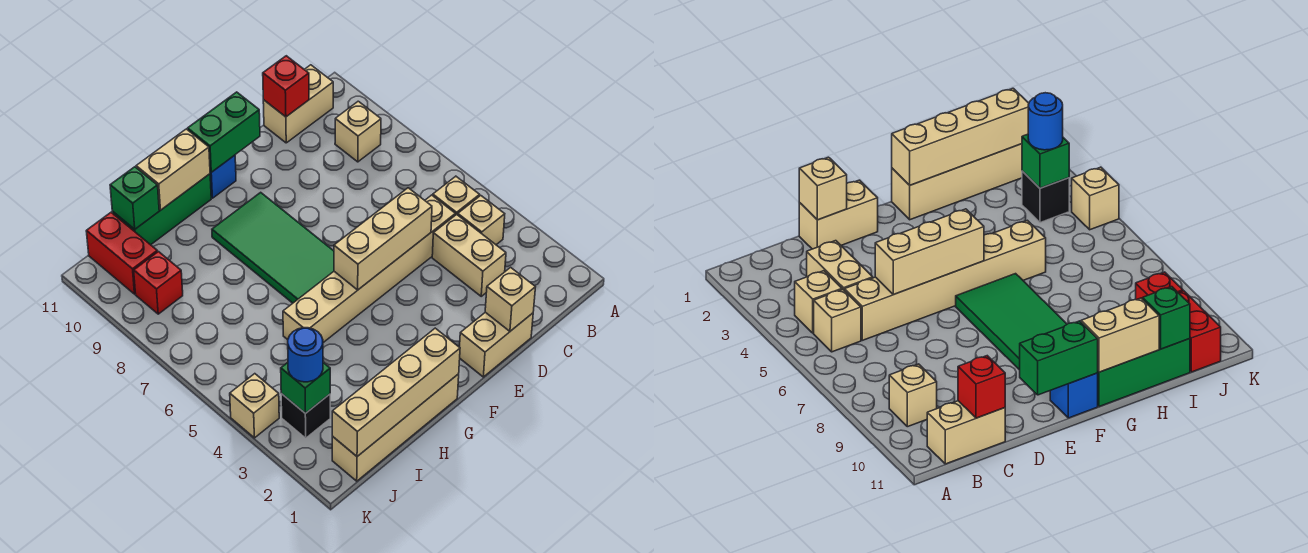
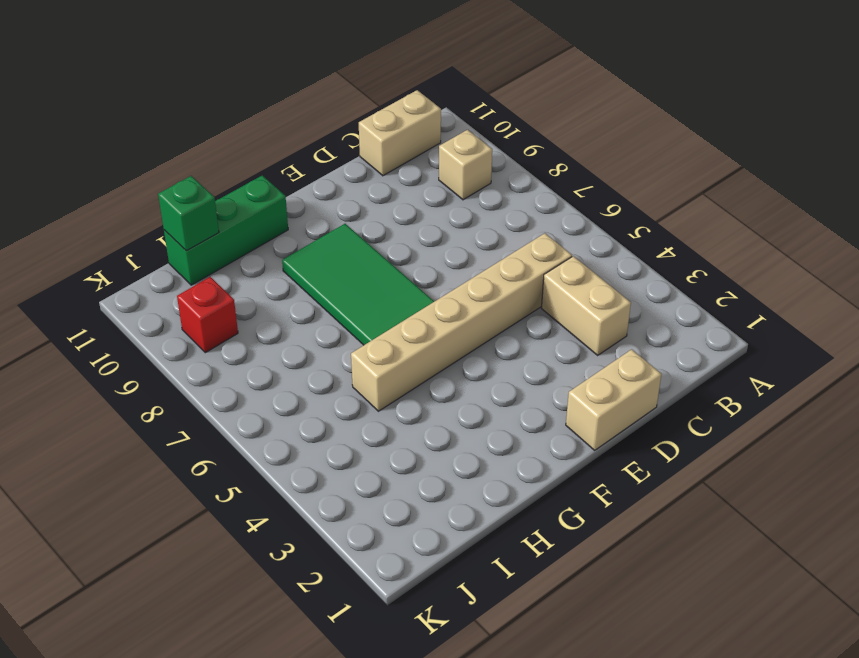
none -> tan 1x1 brick [458,196,505,245]
none -> tan 1x1 brick [433,176,480,215]
none -> blue 1x1 brick [210,155,236,198]

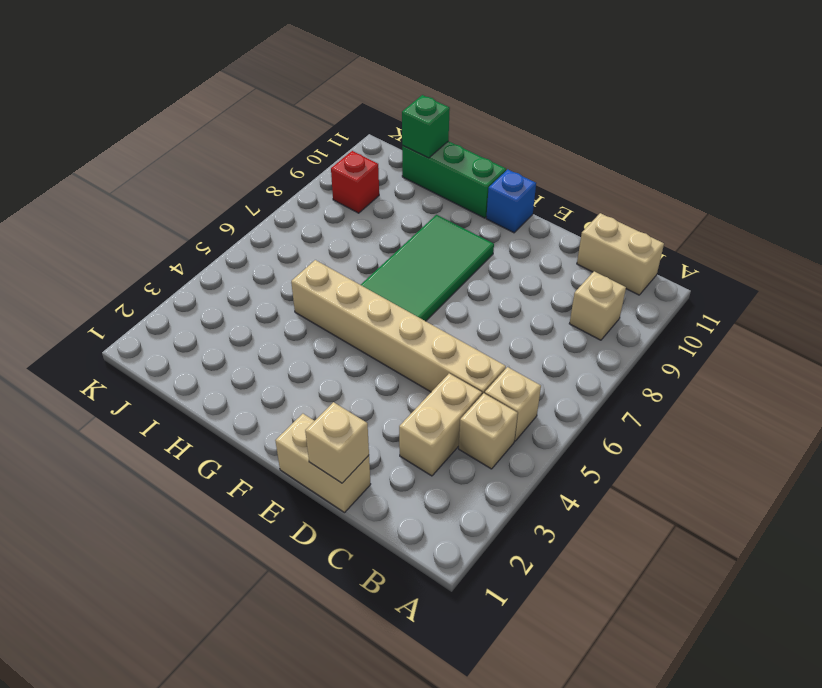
none -> tan 1x4 brick [332,374,459,481]
none -> black 1x1 brick [281,394,330,438]
none -> red 1x2 brick [86,212,157,294]

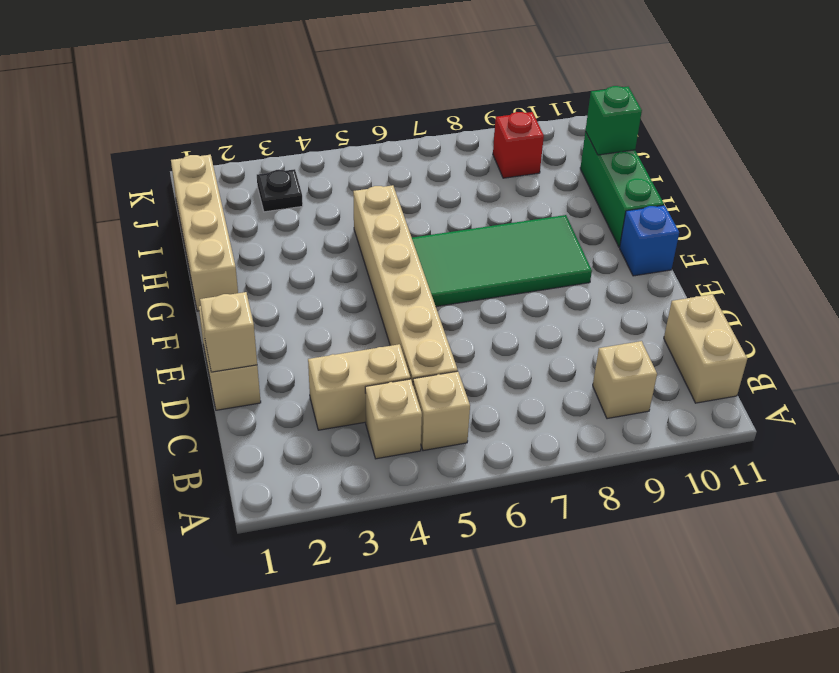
black 1x1 plate [257,169,303,212] -> black 1x1 brick [281,394,330,438]
none -> red 1x2 brick [86,212,157,294]
none -> tan 1x1 brick [230,374,279,438]
none -> red 1x1 brick [263,56,309,117]

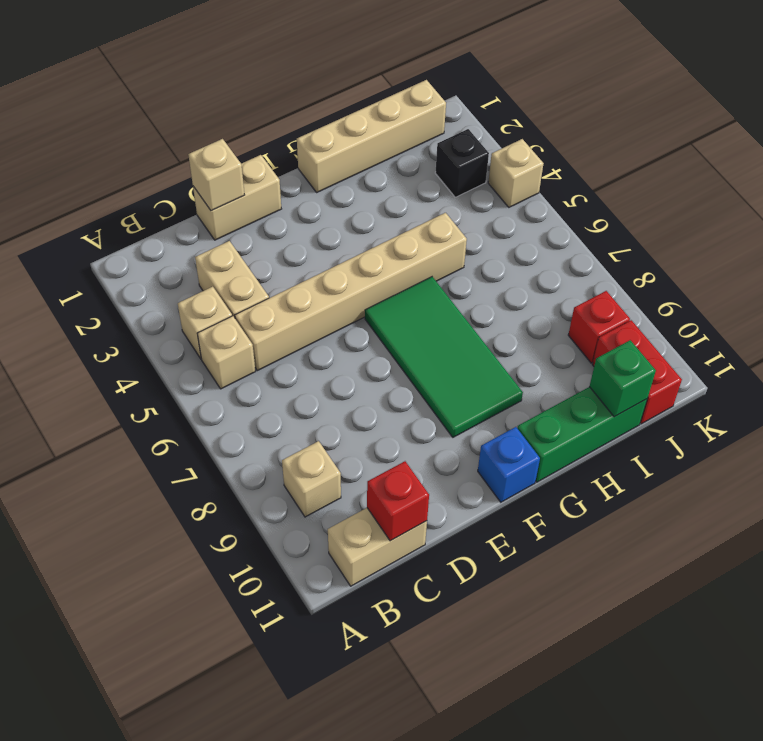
none -> tan 1x3 brick [334,188,432,290]
none -> green 1x2 brick [188,92,260,172]
none -> tan 1x4 brick [332,328,460,456]

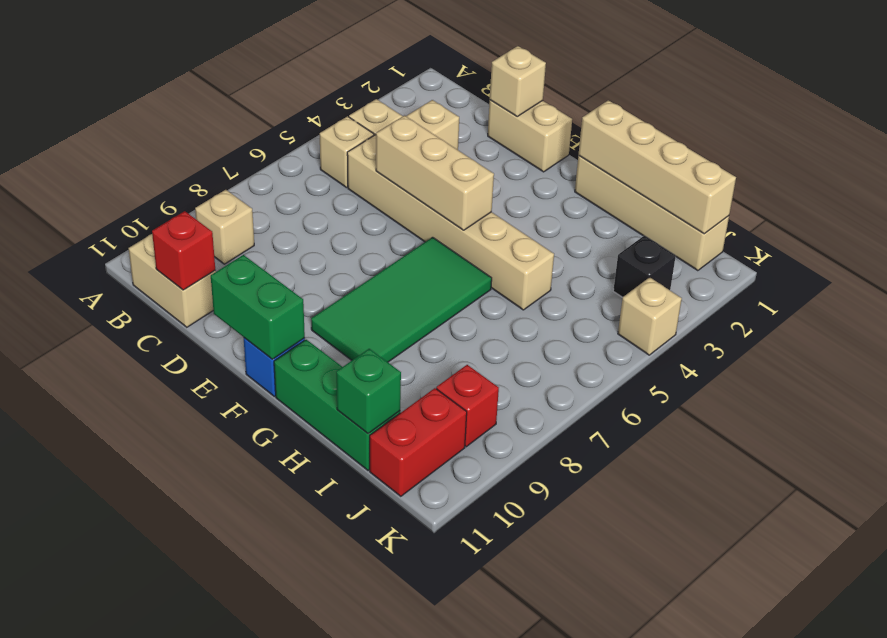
none -> tan 1x2 brick [136,129,210,210]
none -> green 1x1 brick [281,363,330,413]
none -> blue 1x1 round brick [288,328,323,382]

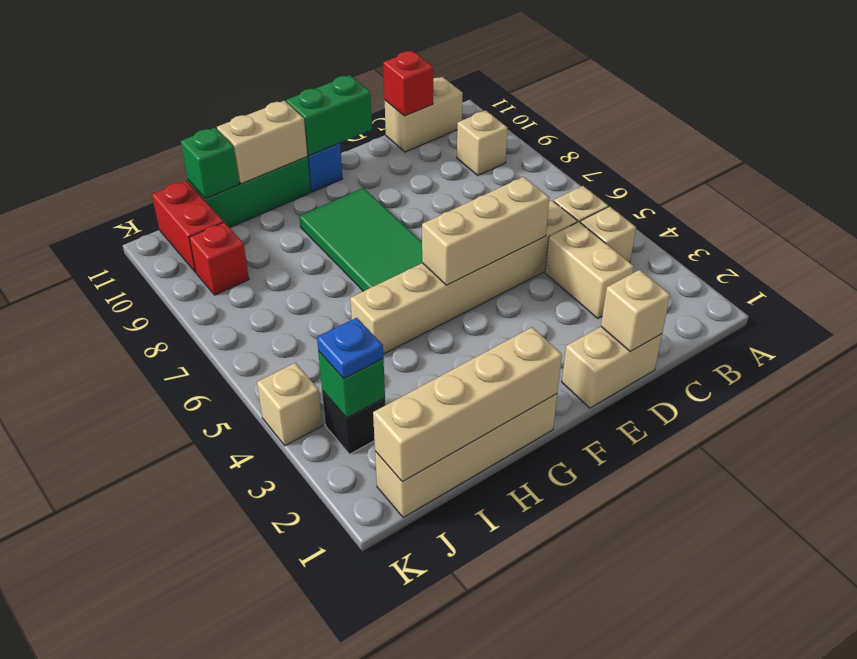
blue 1x1 plate [317,318,383,379] -> blue 1x1 round brick [288,328,323,382]

